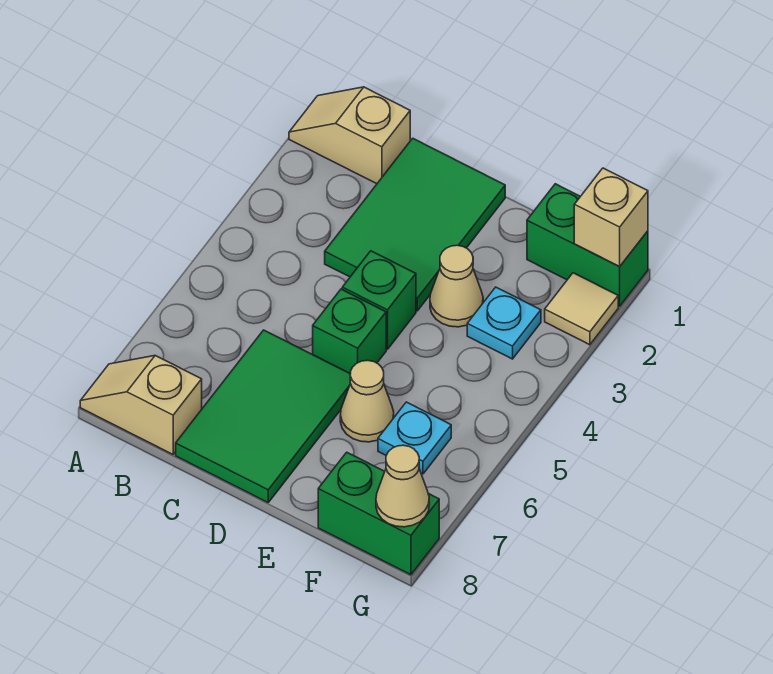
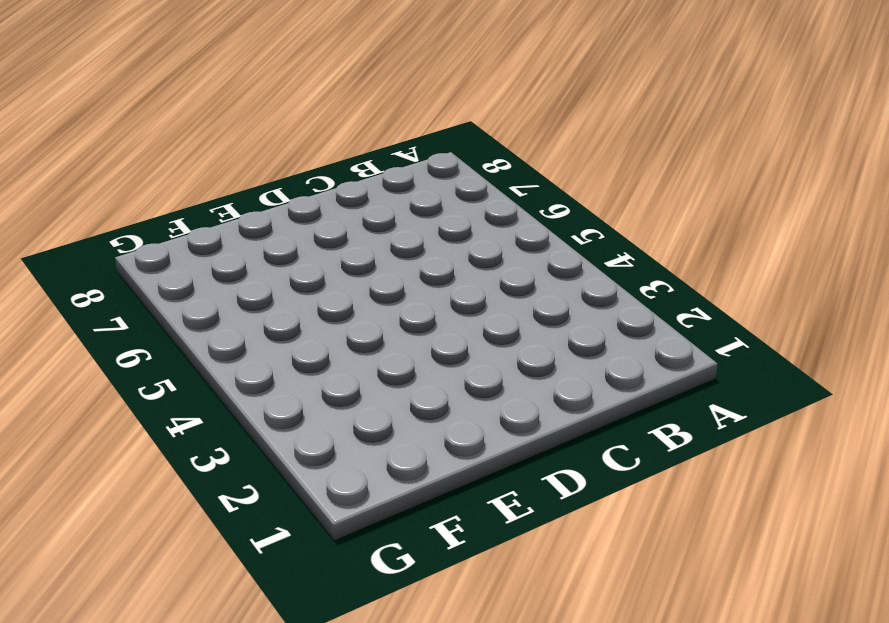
none -> tan 1x2 slope [289,87,410,184]
none -> tan 1x2 slope [80,356,202,454]
none -> green 2x3 tile [325,138,505,311]

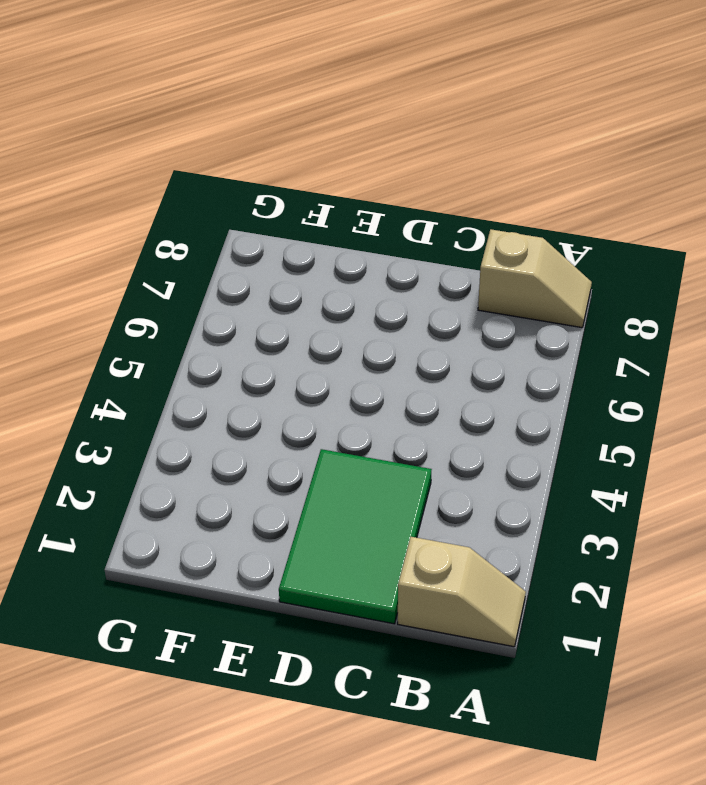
none -> green 2x3 tile [176,330,350,502]
none -> green 1x1 brick [342,251,416,349]
none -> green 1x1 brick [313,289,386,374]

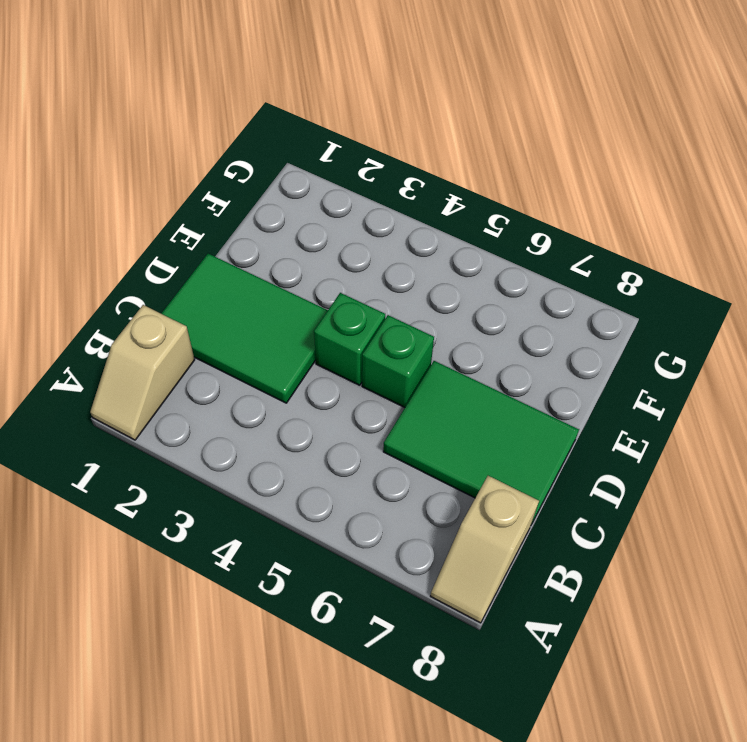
none -> tan 1x1 cone [430,245,483,327]
none -> tan 1x1 cone [340,360,394,442]
none -> green 1x2 brick [527,184,648,306]

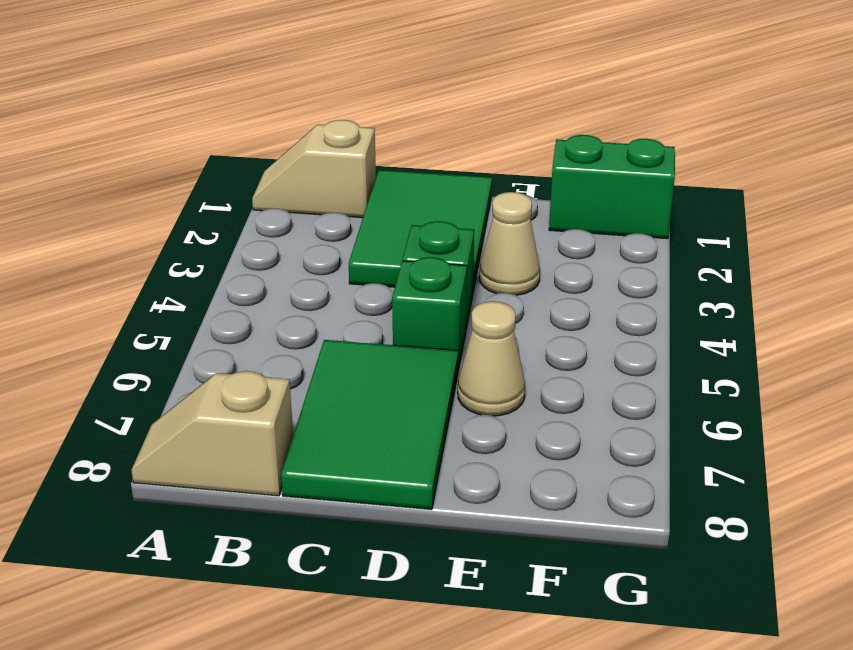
none -> cyan 1x1 plate [467,287,541,359]
none -> cyan 1x1 plate [378,402,451,474]
none -> green 1x2 brick [318,452,439,575]

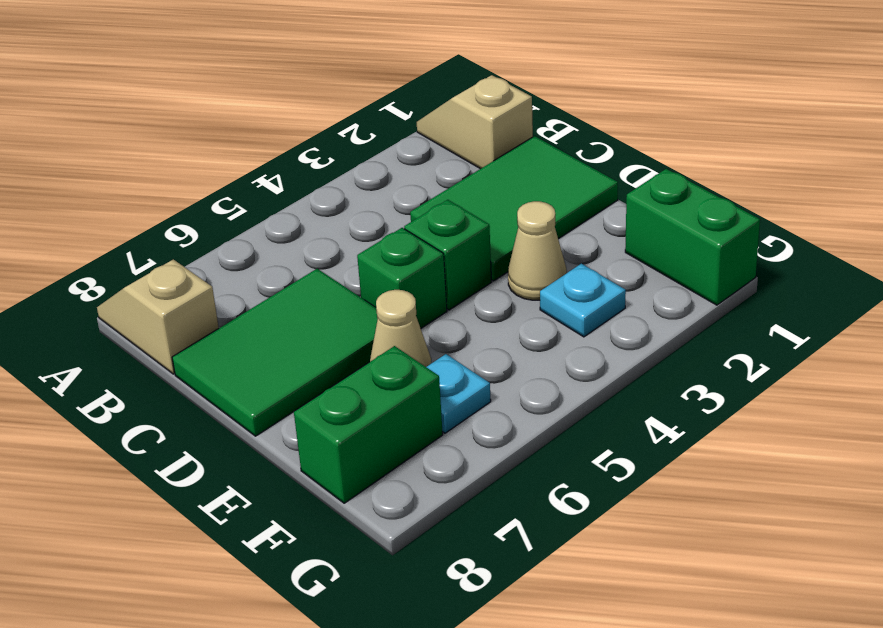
green 1x2 brick [294,346,443,503] -> green 1x2 brick turned to [318,452,439,575]
none -> tan 1x1 tile [545,273,618,345]
none -> tan 1x1 brick [574,168,648,267]
none -> tan 1x1 cone [376,445,429,527]

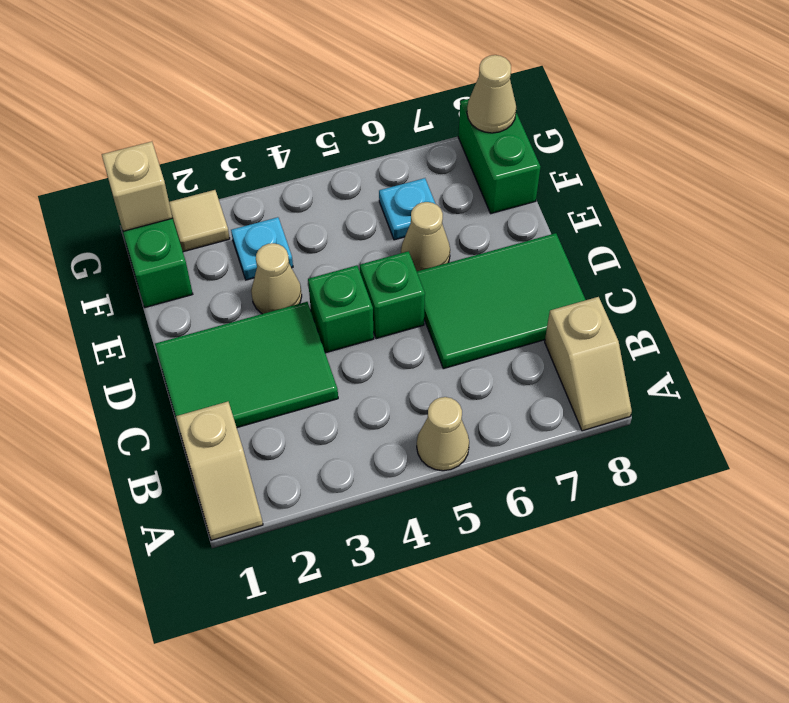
tan 1x1 cone [417,397,469,471] -> none

